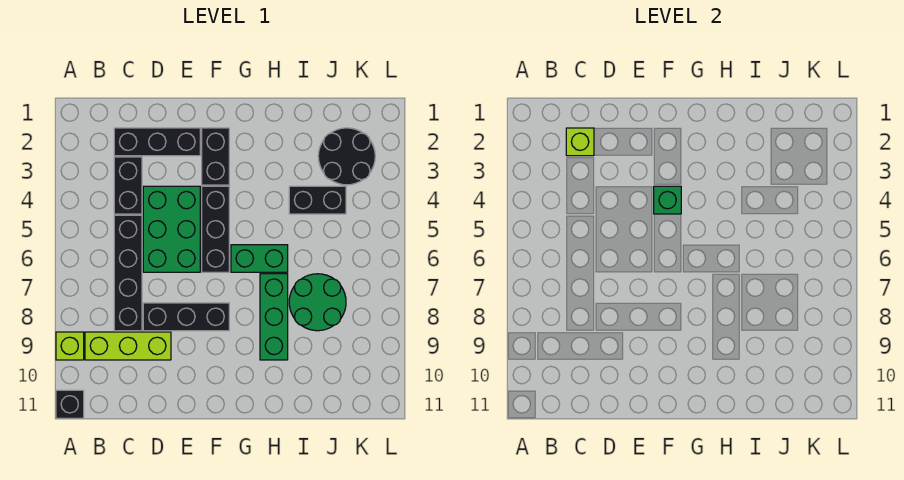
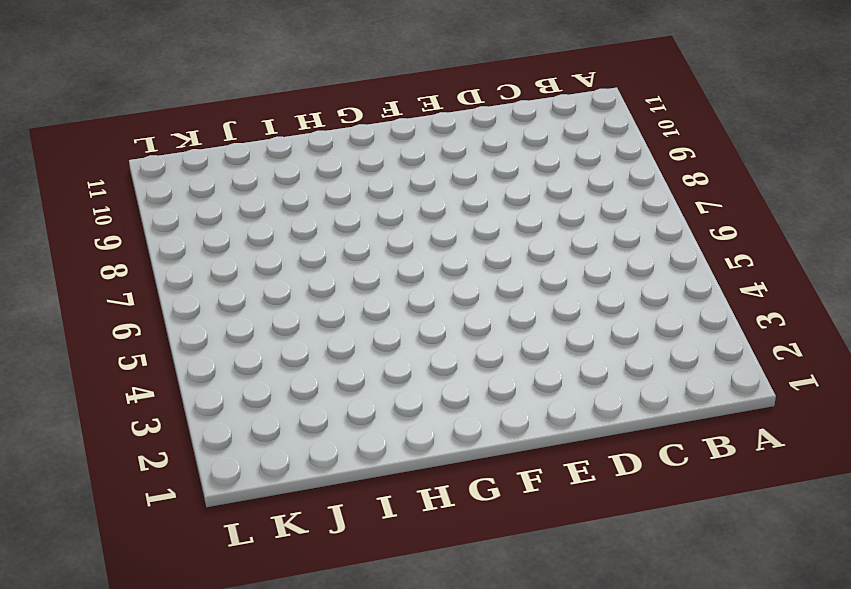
none -> lime 1x1 brick [56,332,84,360]
none -> black 1x1 brick [56,390,84,418]
none -> lime 1x3 brick [85,332,171,360]

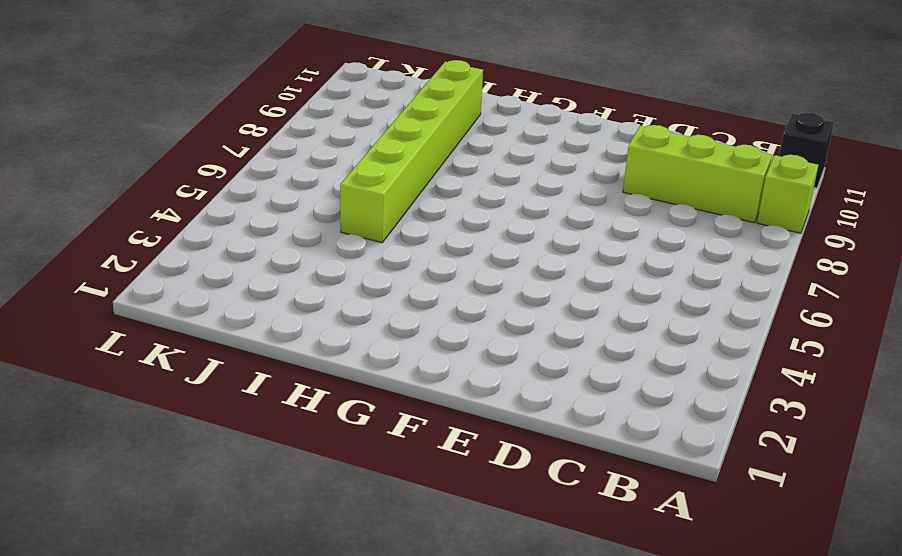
lime 1x6 brick [340,60,483,243] -> green 2x2 round brick [289,274,346,331]
none -> black 1x3 brick [114,128,200,156]
none -> black 1x2 brick [114,157,142,214]
none -> black 1x4 brick [114,215,142,331]

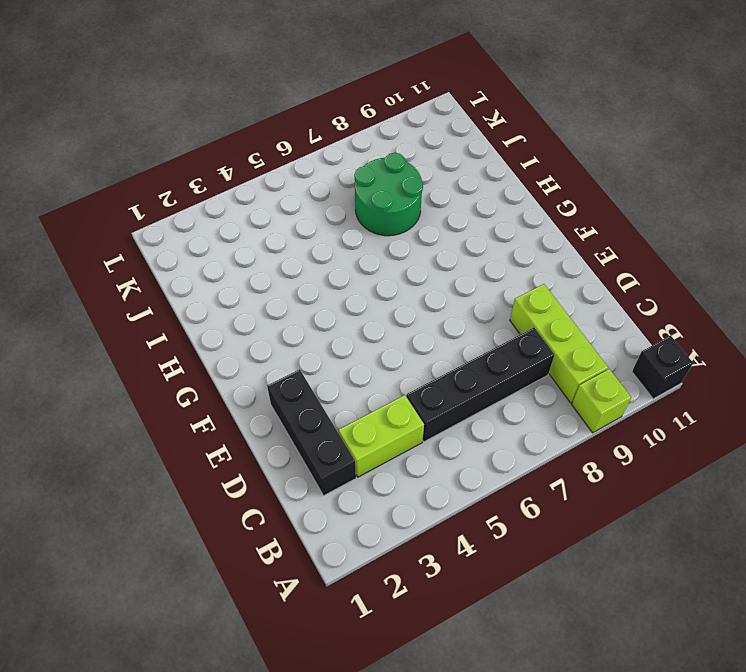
lime 1x2 brick [339,395,424,477] -> black 1x2 brick [114,157,142,214]
none -> green 2x3 brick [143,186,200,272]
none -> black 1x3 brick [143,303,229,331]
none -> black 1x2 brick [202,128,229,185]

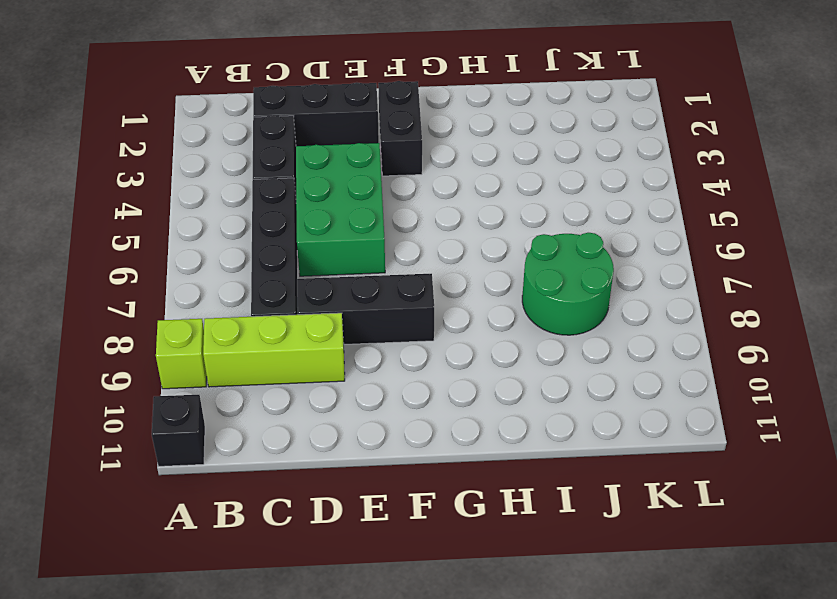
none -> black 1x3 brick [202,186,229,272]
none -> green 1x2 brick [231,245,288,272]
none -> green 1x3 brick [260,274,288,360]

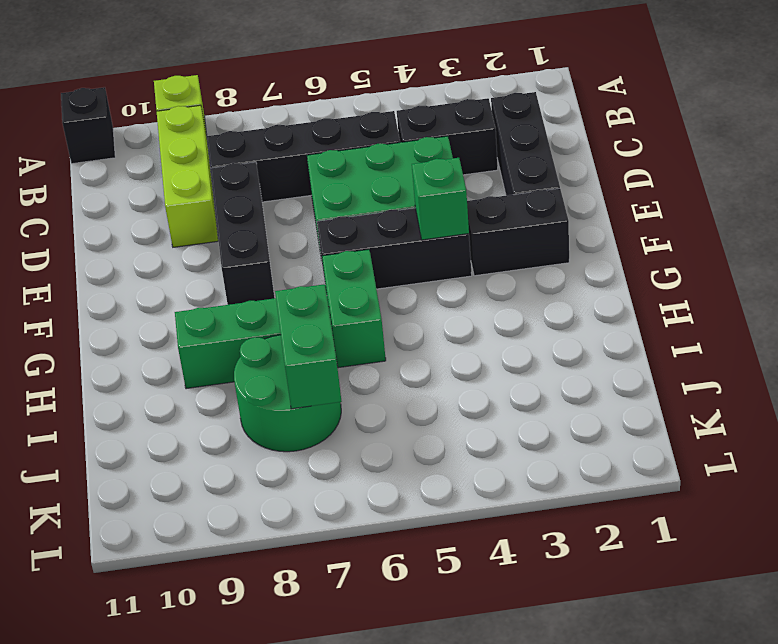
green 1x2 brick [275,284,342,409] -> none
none -> black 1x2 brick [289,186,346,214]
none -> black 2x2 round brick [318,128,375,185]
none -> lime 1x1 brick [566,128,594,156]

